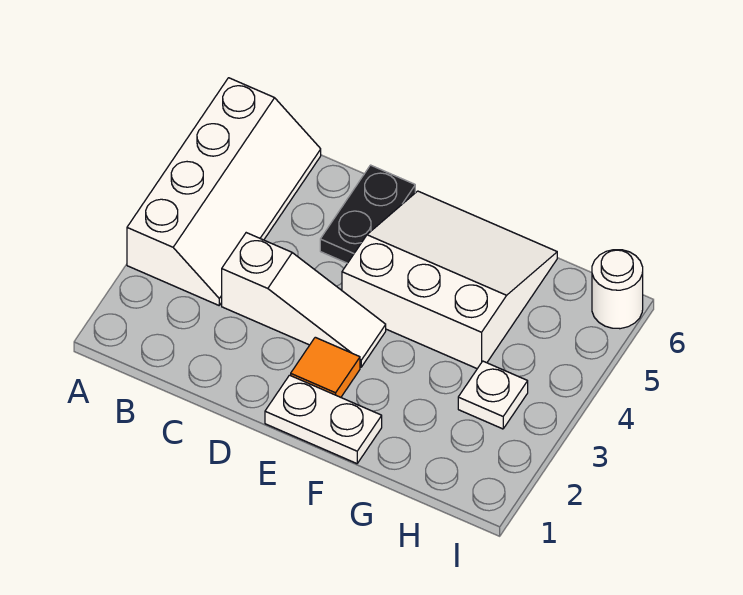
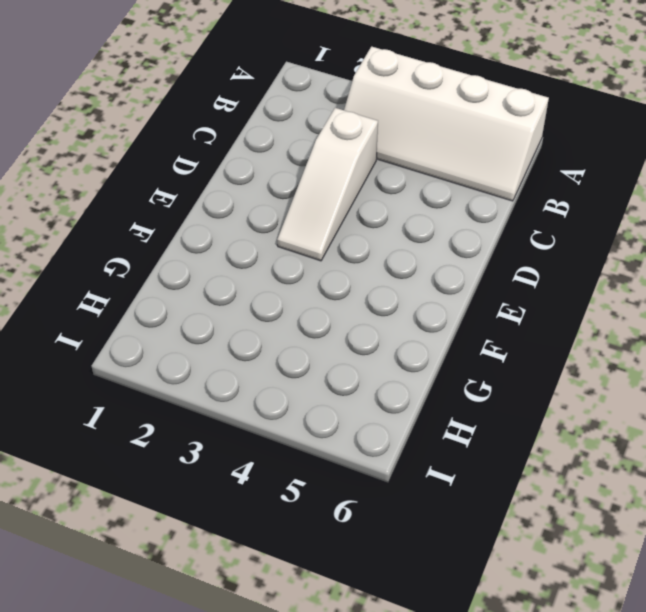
none -> black 1x2 plate [320,165,415,263]
none -> white 1x2 plate [265,375,382,464]

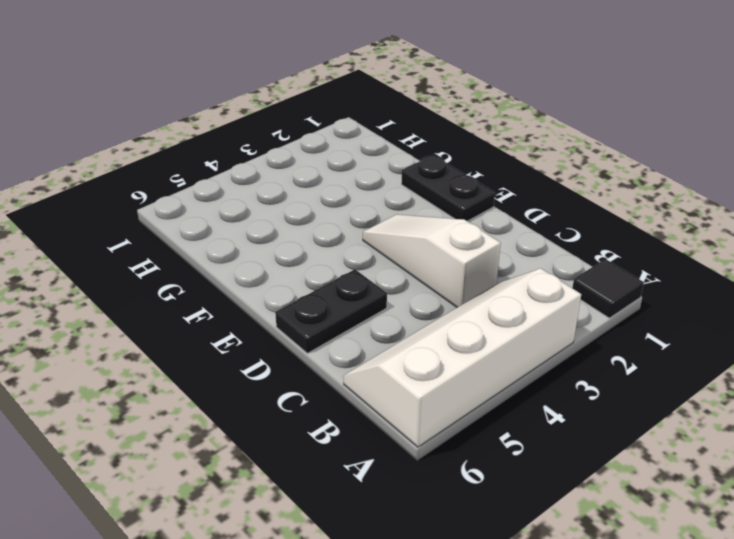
black 1x1 tile [573,259,644,318] -> none
black 1x2 plate [401,155,495,221] -> white 1x2 plate [265,375,382,464]
none -> orange 1x1 tile [291,337,360,397]
none -> white 3x3 slope [342,191,557,369]

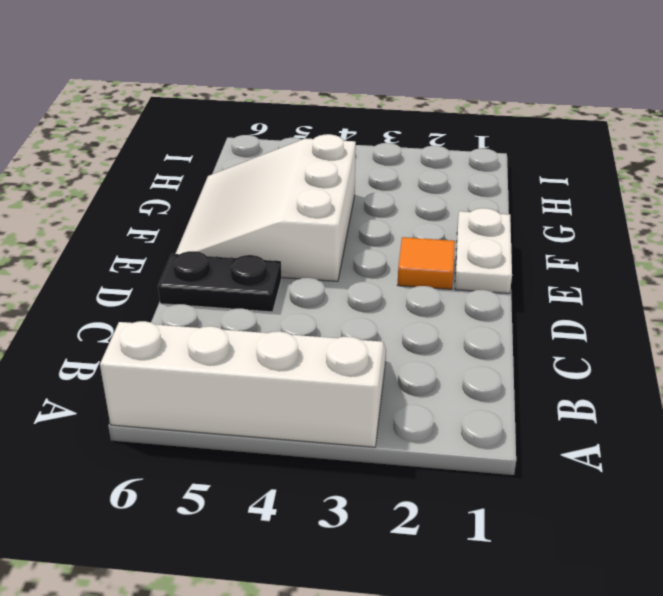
none -> white 1x3 slope [222,233,386,367]
none -> white 1x1 plate [458,361,528,429]

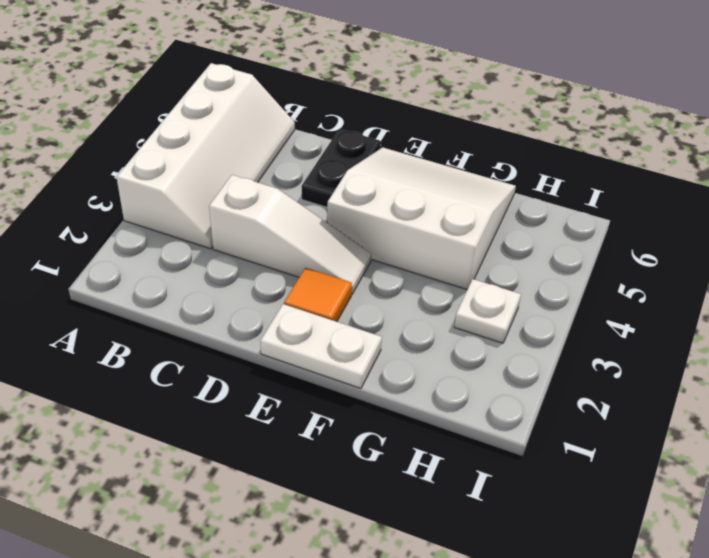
none -> white 1x1 round brick [592,250,643,329]

